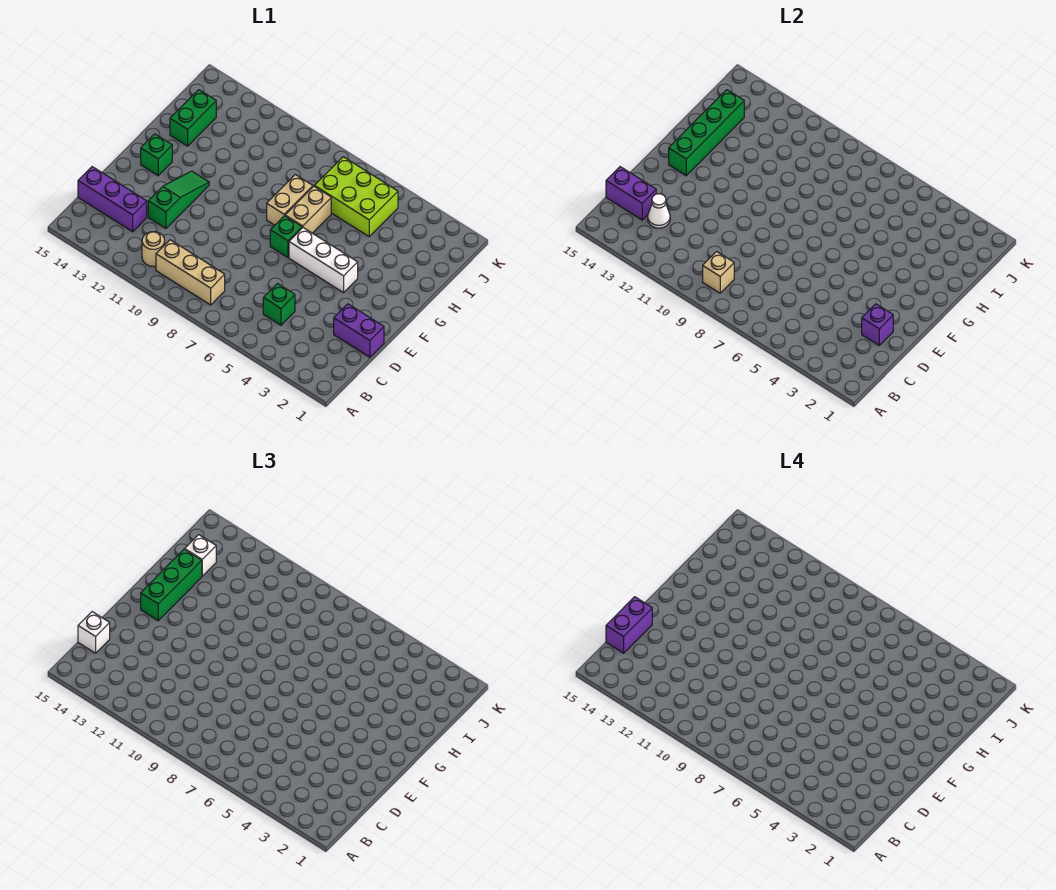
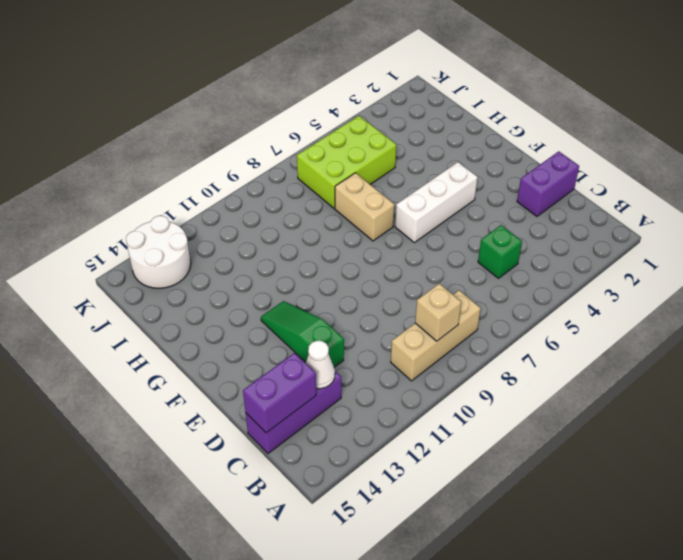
white 2x2 round brick [126,216,191,288] -> none
none -> tan 1x1 round brick [142,232,165,266]
none -> green 1x1 brick [270,216,302,257]
none -> green 1x1 brick [141,134,172,176]

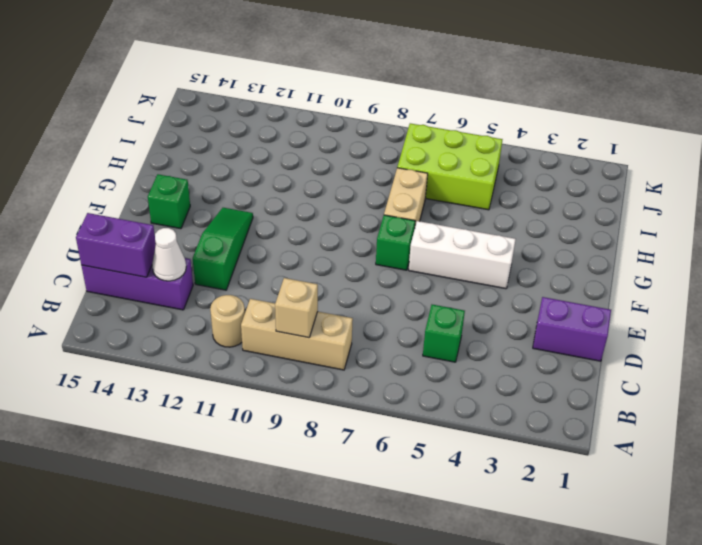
none -> tan 1x2 brick [267,175,313,225]
none -> green 1x2 brick [170,90,216,146]
none -> purple 1x1 brick [862,304,893,345]

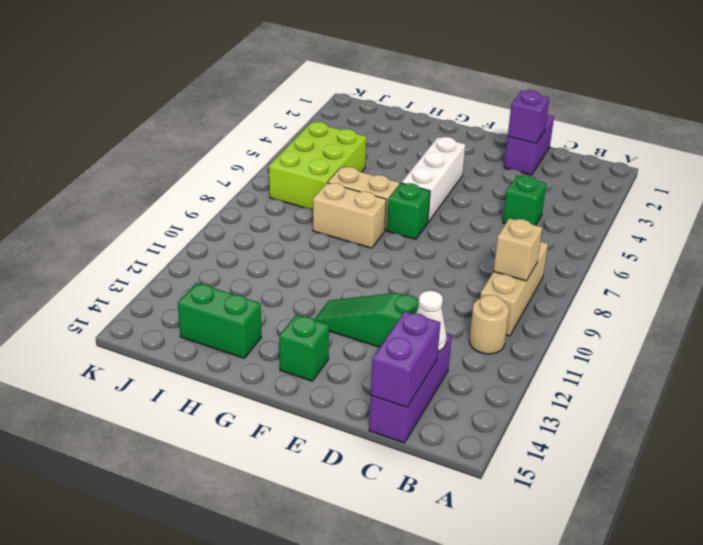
none -> green 1x4 brick [669,90,744,176]
none -> white 1x1 brick [78,612,110,653]
none -> green 1x3 brick [141,549,202,621]

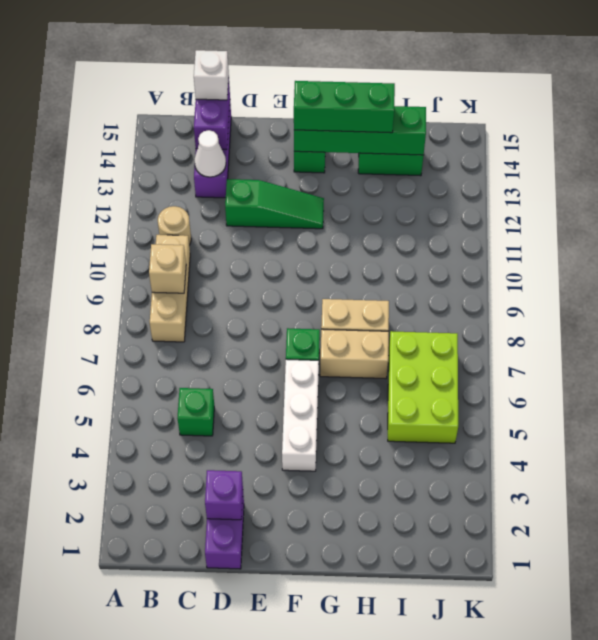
none -> white 1x1 brick [185,535,216,576]
none -> purple 1x2 brick [606,597,652,653]

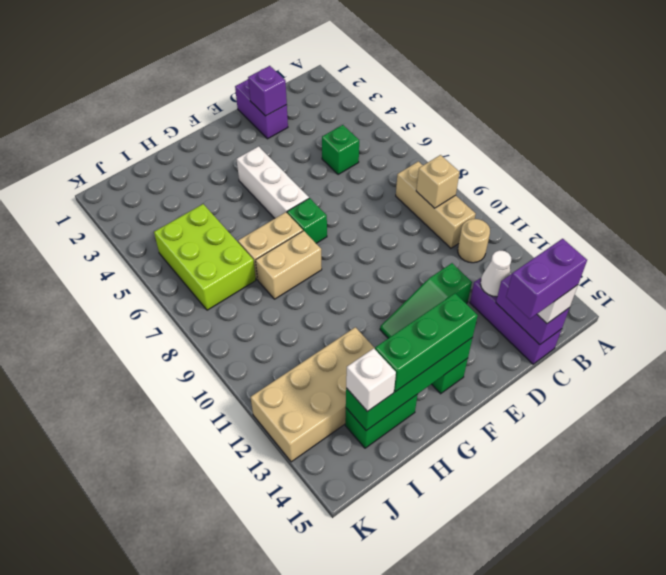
tan 2x4 brick [251,327,375,462] -> none

